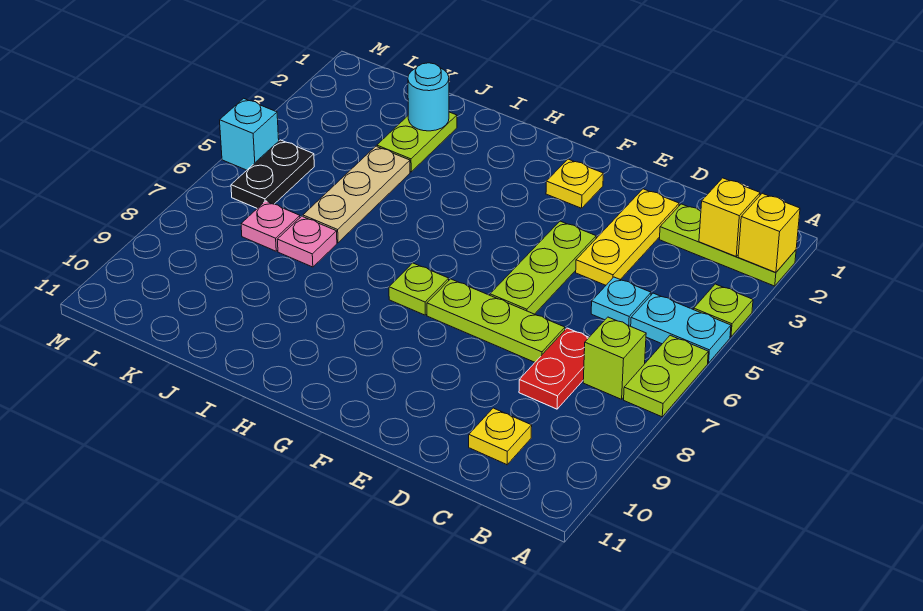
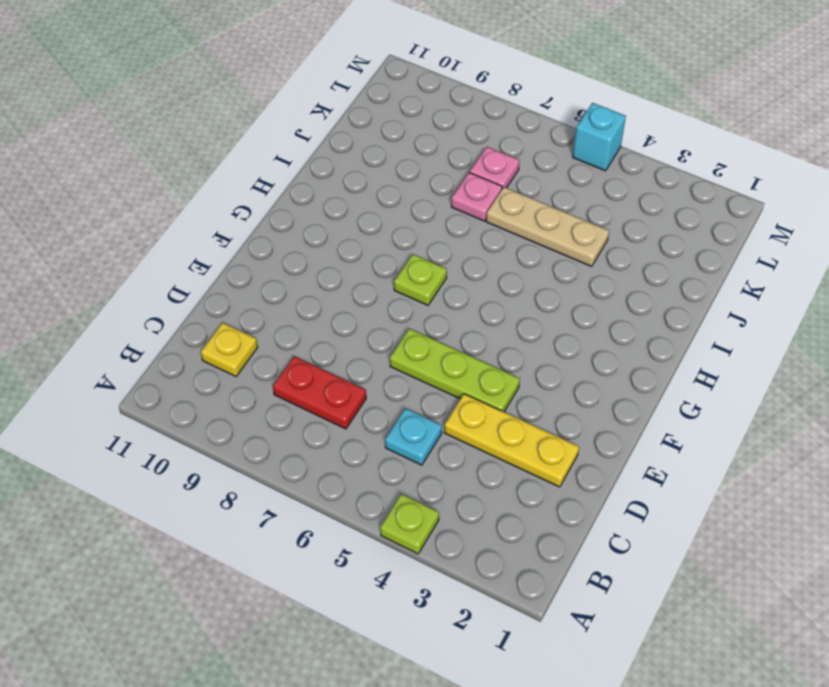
none -> lime 1x3 plate [659,204,796,286]
none -> cyan 1x2 plate [631,293,731,363]
none -> lime 1x2 plate [624,335,708,417]

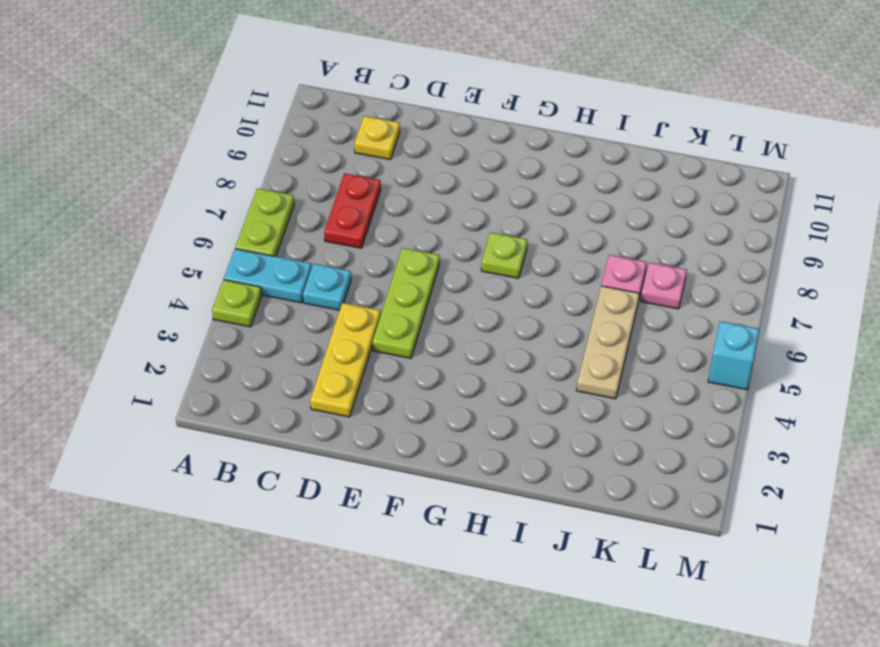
none -> lime 1x3 plate [659,204,796,286]
none -> lime 1x1 brick [583,317,646,399]
none -> lime 1x3 plate [427,279,565,362]

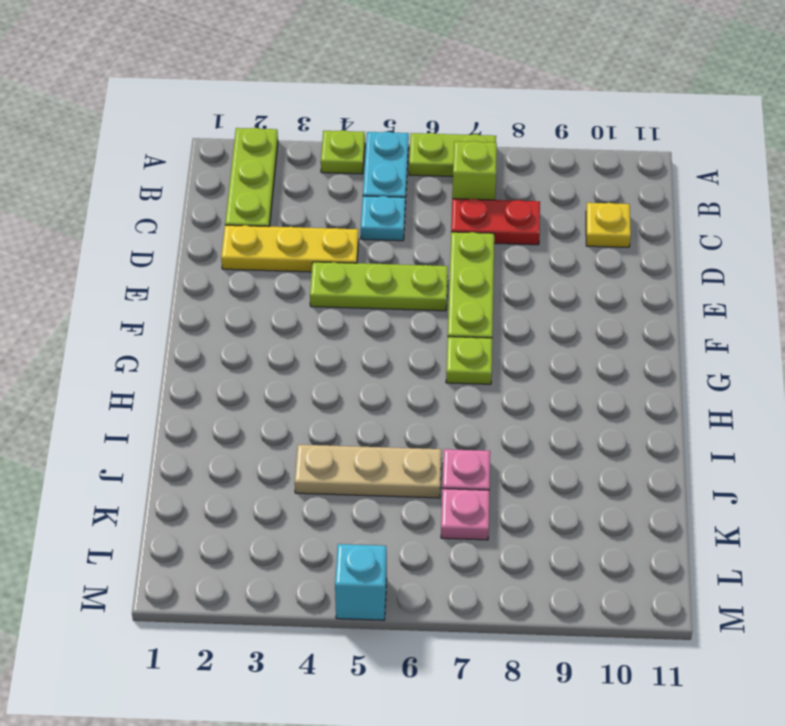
none -> yellow 1x1 plate [546,159,603,208]
none -> lime 1x2 plate [377,112,457,172]
none -> black 1x2 plate [231,140,314,208]

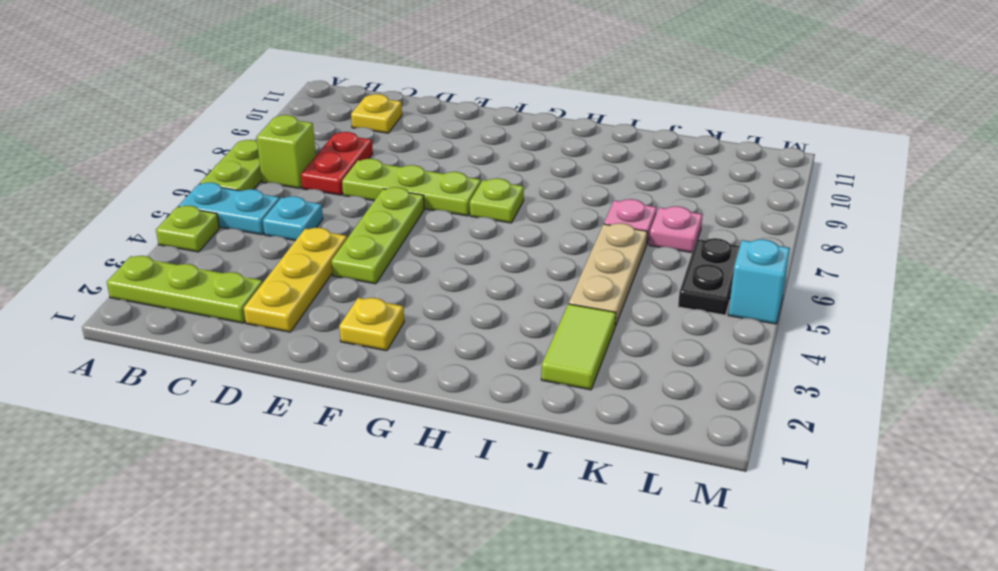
lime 1x2 tile [541,304,616,390] -> lime 1x2 plate [377,112,457,172]
none -> yellow 1x1 brick [738,193,800,272]
none -> yellow 1x1 brick [699,178,760,256]
none -> cyan 1x1 round brick [408,63,449,131]

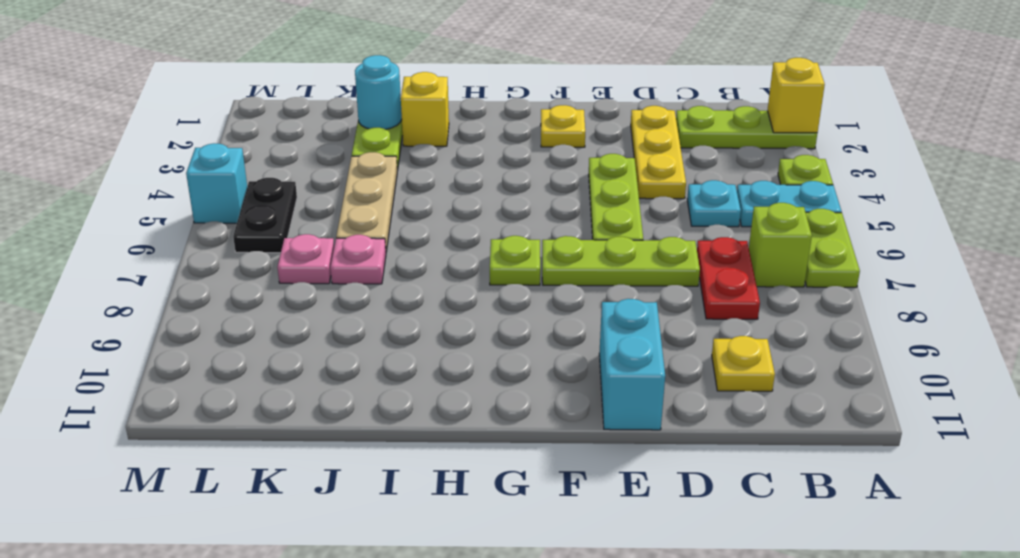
cyan 1x2 brick [599,299,665,430] -> none
yellow 1x1 brick [401,72,449,146] -> yellow 1x1 brick moved to [699,178,760,256]

